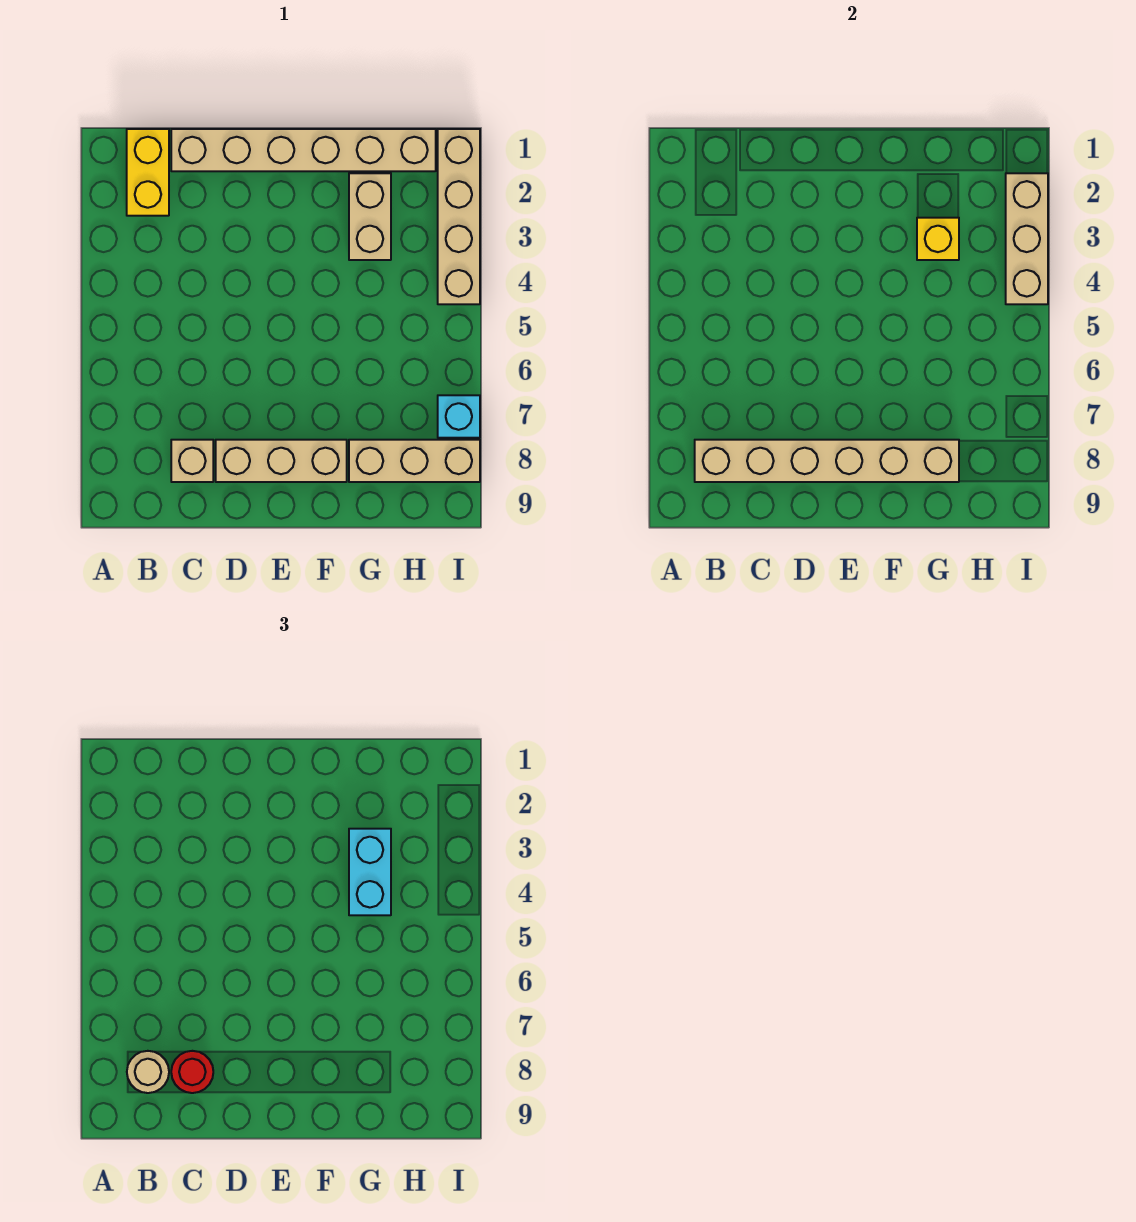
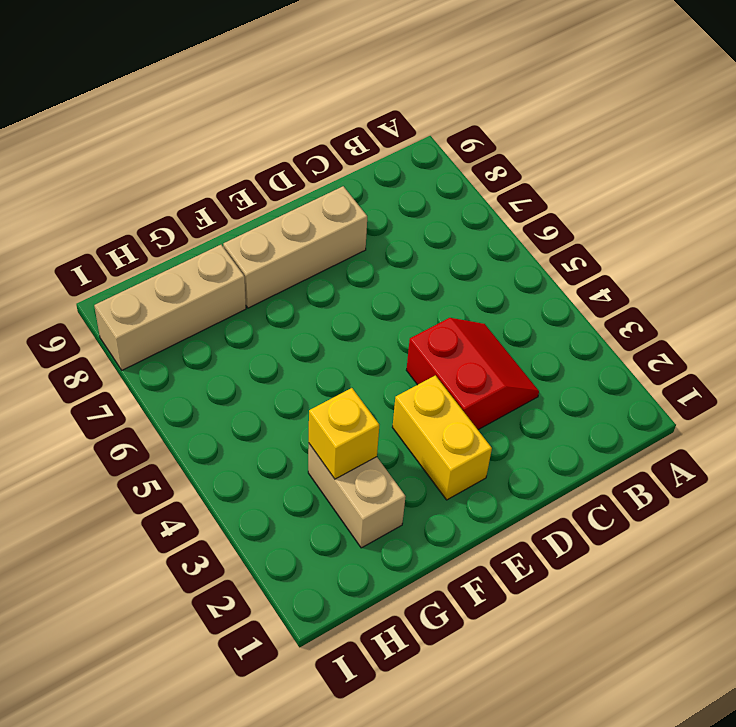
red 2x2 slope [406,318,539,430] -> none
yellow 1x2 brick [392,375,492,500] -> yellow 1x2 brick moved to [127,129,169,216]
none -> tan 1x6 brick [171,129,436,171]
none -> tan 1x1 brick [171,440,213,482]
none -> tan 1x4 brick [438,129,480,304]

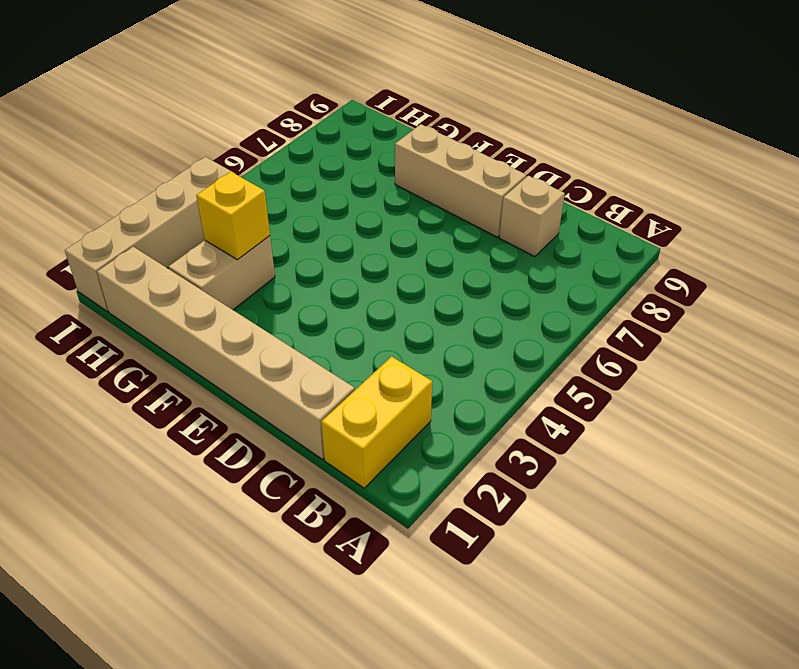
none -> tan 1x3 brick [349,440,480,482]
none -> cyan 1x1 brick [438,395,480,438]
none -> tan 1x6 brick [695,440,959,482]

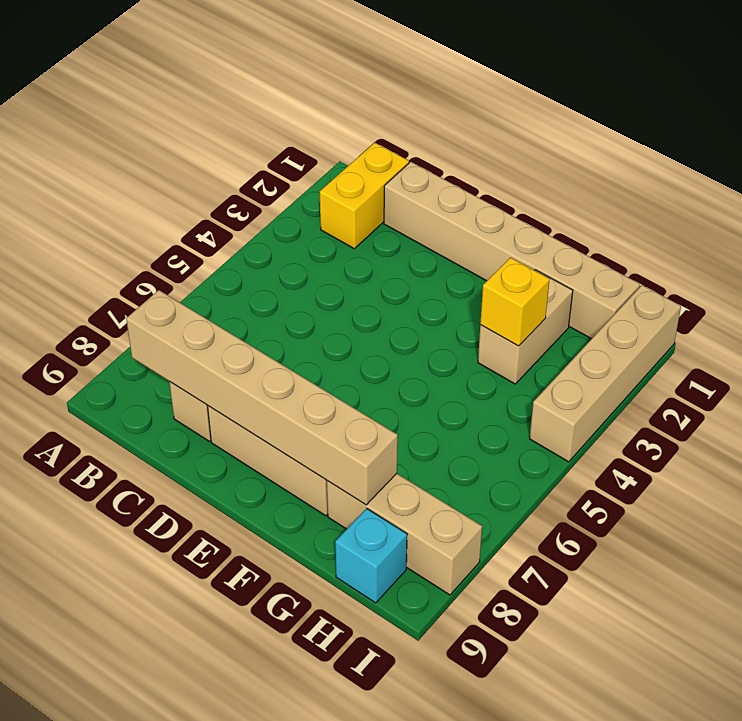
cyan 1x1 brick [335,509,407,603] -> cyan 1x1 brick moved to [438,395,480,438]
none -> tan 1x3 brick [1006,173,1048,304]
none -> tan 1x1 round brick [127,1051,169,1093]
none -> red 1x1 round brick [171,1051,213,1093]

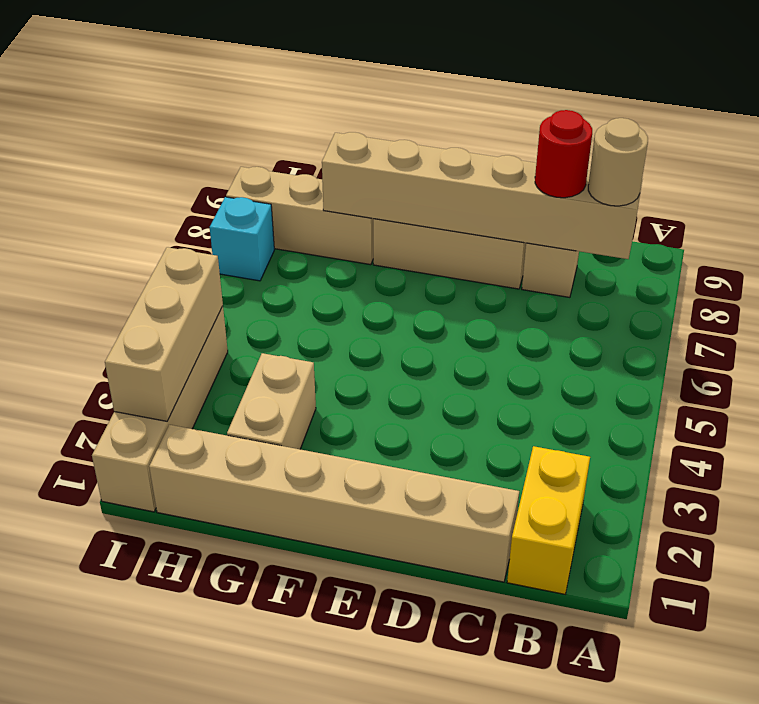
none -> yellow 1x1 brick [917,218,959,260]
none -> cyan 1x2 brick [349,829,391,915]

